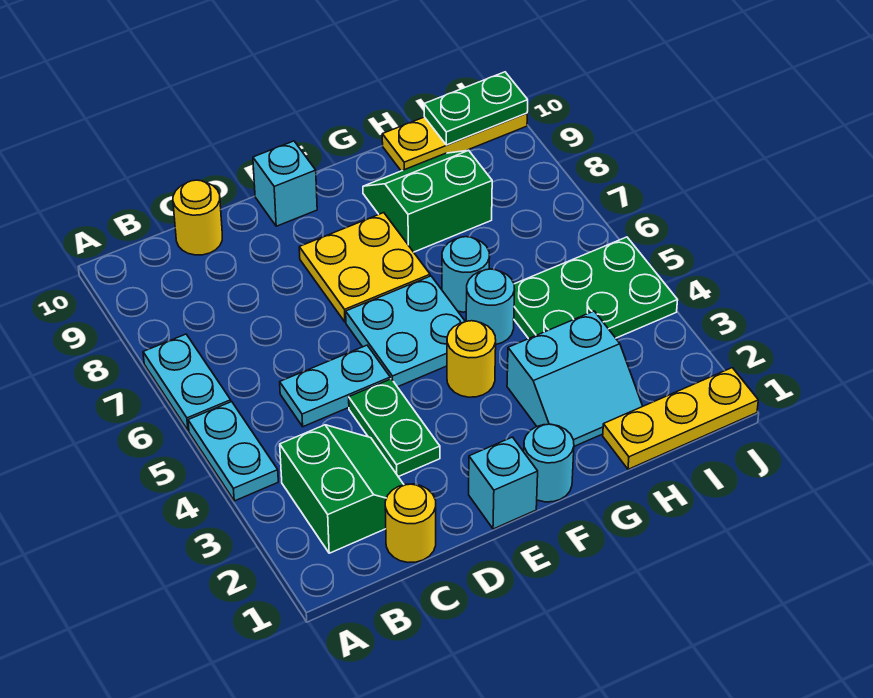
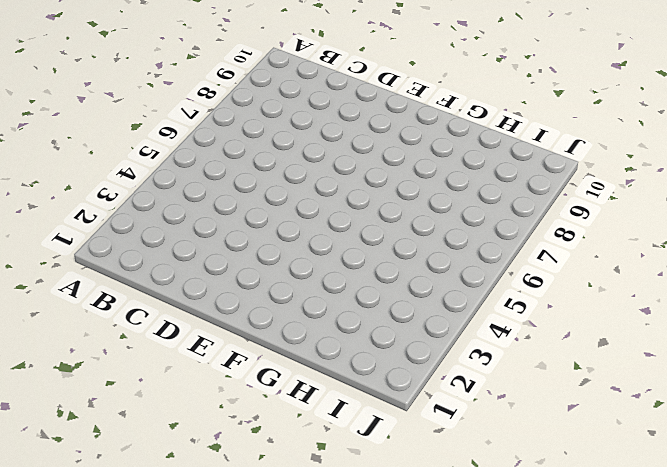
none -> cyan 1x2 plate [188,402,278,501]
none -> cyan 1x2 plate [143,334,231,431]
none -> green 2x2 slope [280,425,404,553]

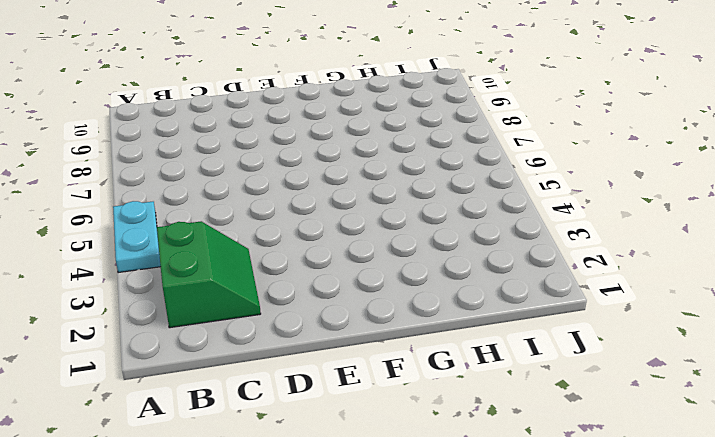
none -> cyan 1x2 plate [143,334,231,431]
none -> yellow 1x1 round brick [385,484,436,562]
none -> cyan 1x2 plate [280,345,390,427]

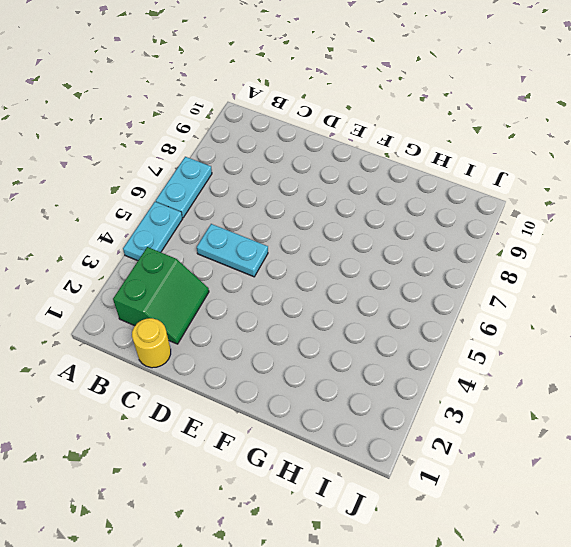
none -> yellow 1x1 round brick [173,180,222,255]
none -> green 1x2 plate [349,379,440,477]
none -> cyan 1x1 brick [469,437,538,529]

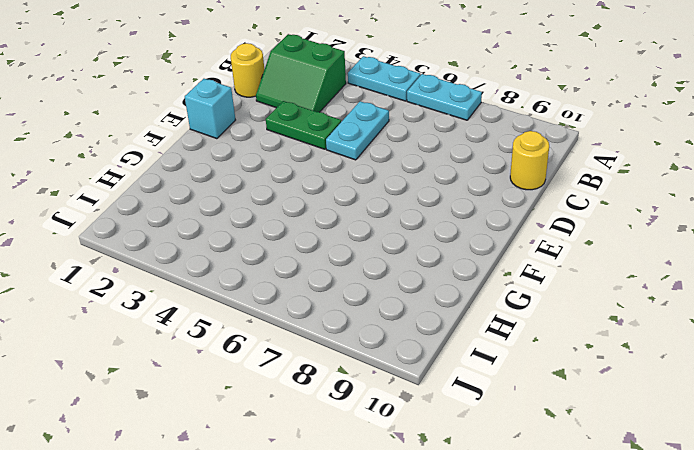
none -> cyan 2x2 plate [346,276,465,387]
none -> yellow 2x2 plate [299,213,430,322]
none -> cyan 1x1 brick [253,141,317,226]

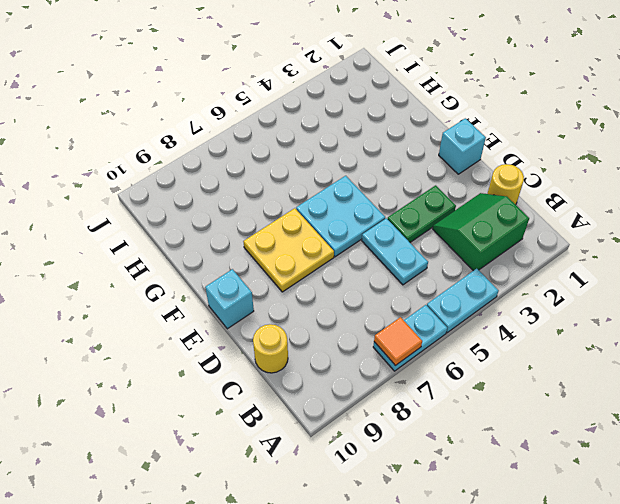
orange 1x1 tile [374,317,422,365] -> none
none -> cyan 1x1 round brick [524,424,574,502]
none -> yellow 1x1 round brick [447,321,496,397]
none -> cyan 2x2 slope [507,311,643,446]

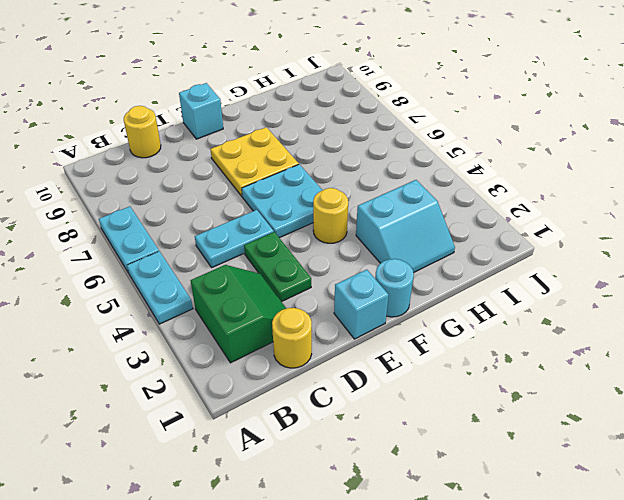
none -> cyan 1x1 round brick [466,269,515,344]
none -> cyan 1x1 round brick [442,237,490,312]
none -> green 2x2 slope [363,150,492,252]

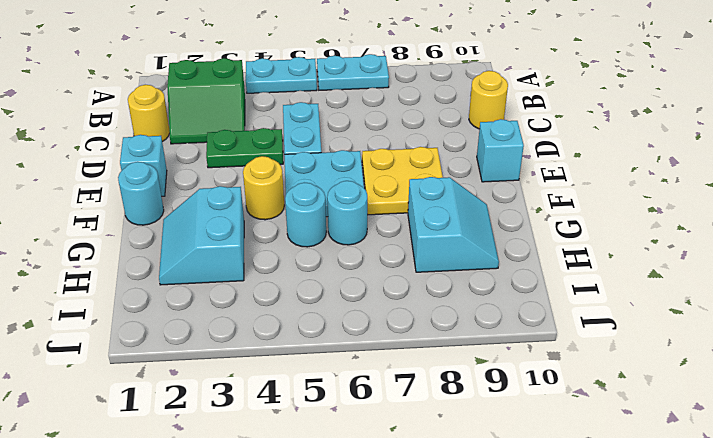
cyan 2x2 slope [408,177,499,272] -> green 2x2 slope [363,150,492,252]
none -> yellow 1x3 plate [603,368,758,469]
none -> green 2x3 plate [514,237,678,339]
none -> yellow 1x3 plate [382,113,527,171]

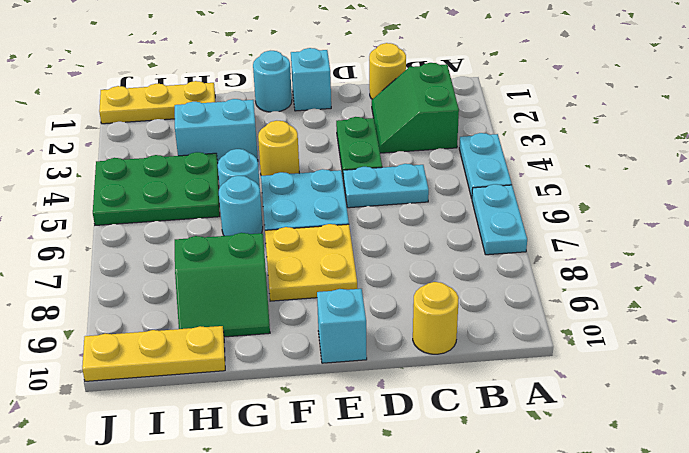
none -> green 1x2 plate [424,72,528,145]

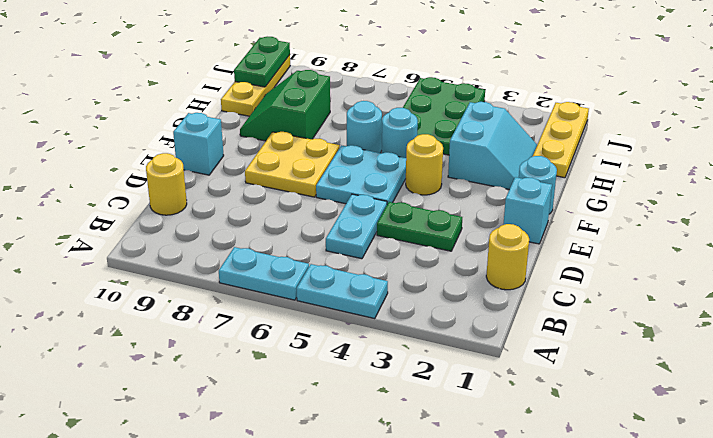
none -> green 2x2 slope [280,425,404,553]

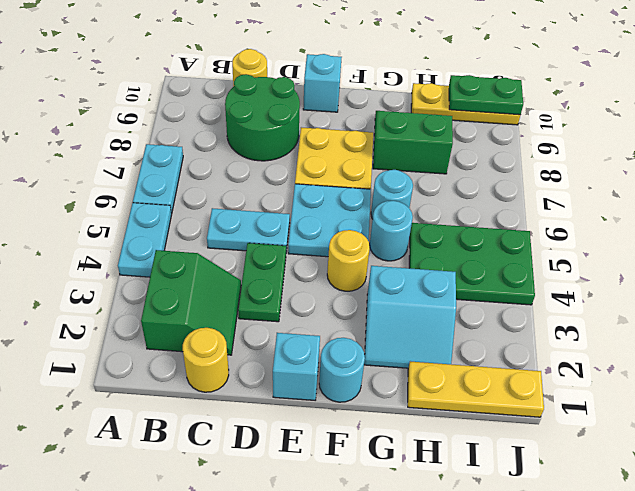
green 2x2 round brick [225,74,300,161] -> none

